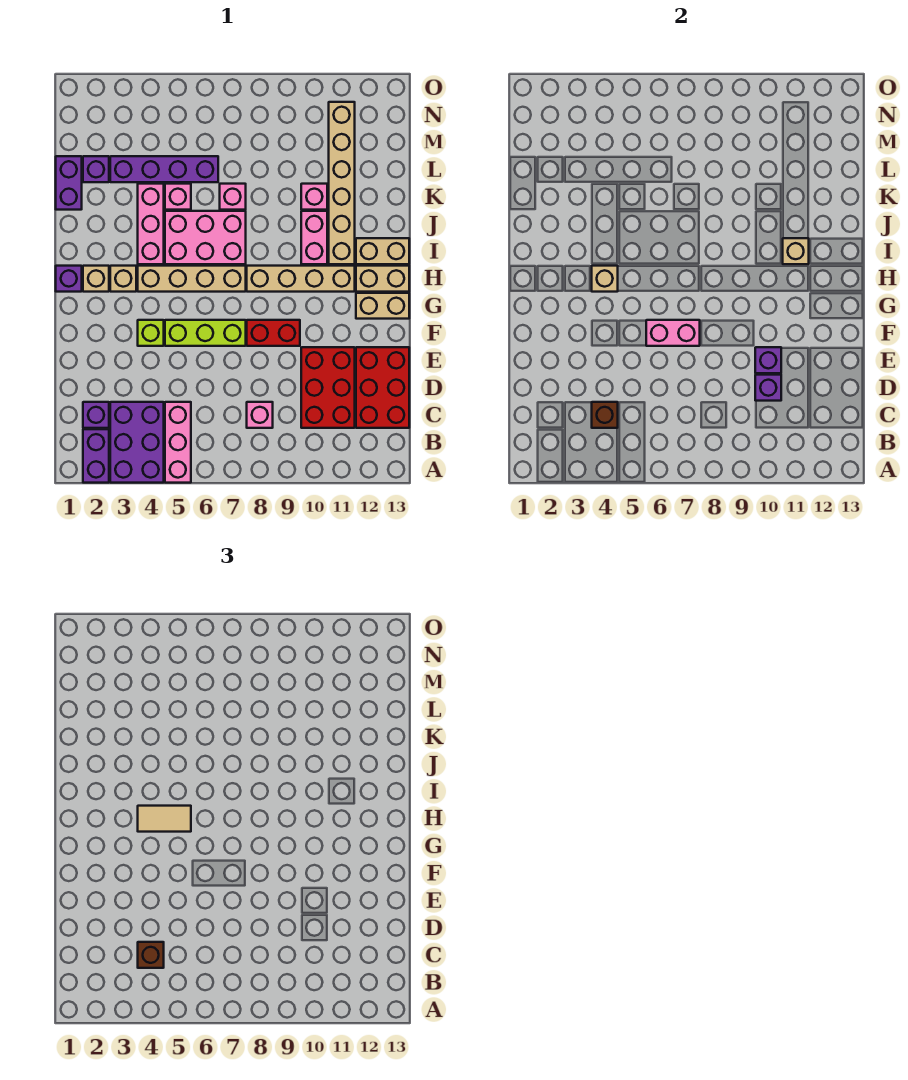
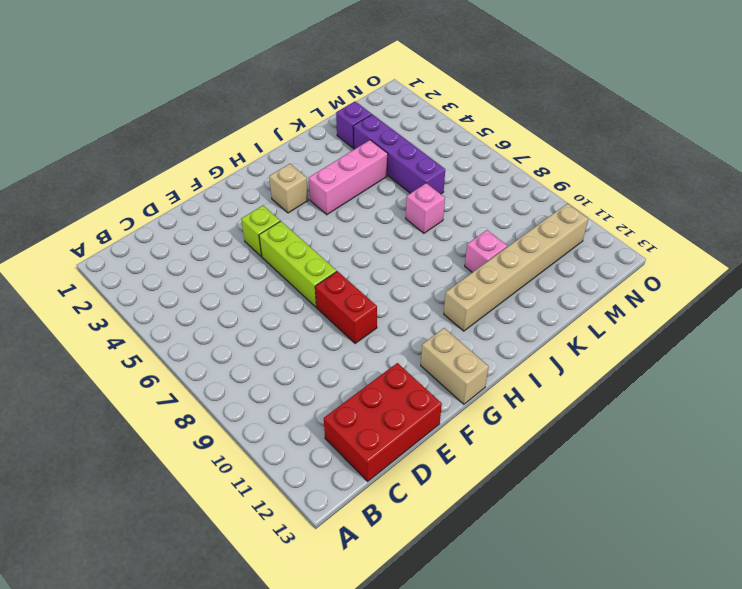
none -> purple 1x2 brick [83,429,109,483]
none -> purple 2x3 brick [110,402,164,483]
none -> pink 1x3 brick [165,402,191,483]
none -> purple 1x1 brick [83,402,109,428]

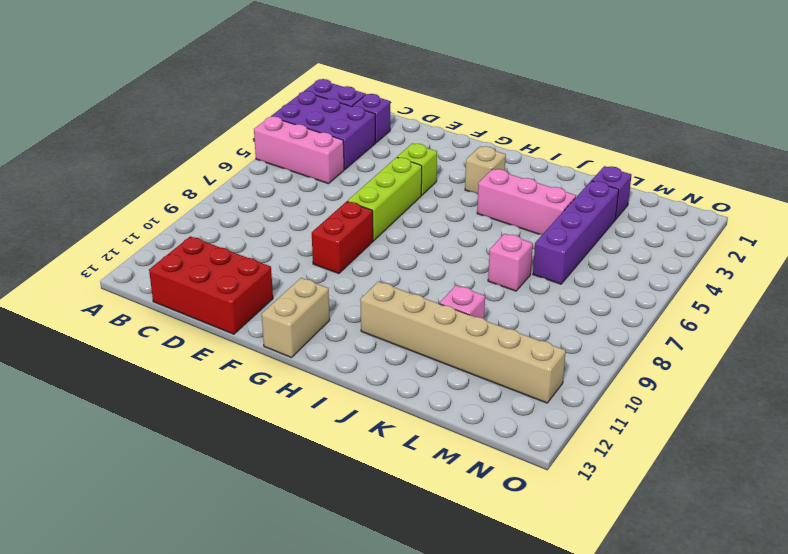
none -> pink 1x1 brick [247,402,273,428]
none -> red 2x3 brick [301,347,355,428]
none -> purple 1x1 brick [56,266,82,292]
none -> tan 1x1 brick [83,266,109,292]

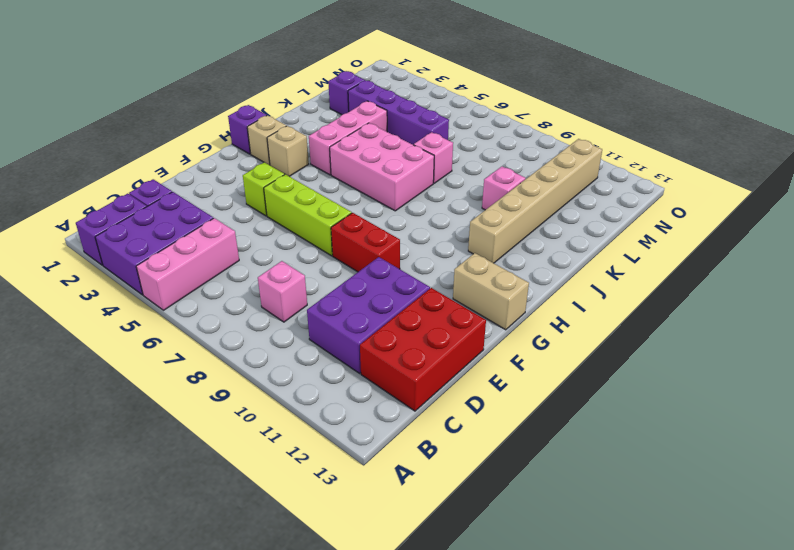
purple 2x3 brick [307,257,430,373] -> red 2x3 brick [301,347,355,428]
none -> tan 1x4 brick [138,266,246,292]
none -> tan 1x4 brick [247,266,355,292]
none -> tan 1x2 brick [356,266,409,292]
none -> pink 1x2 brick [301,211,327,264]

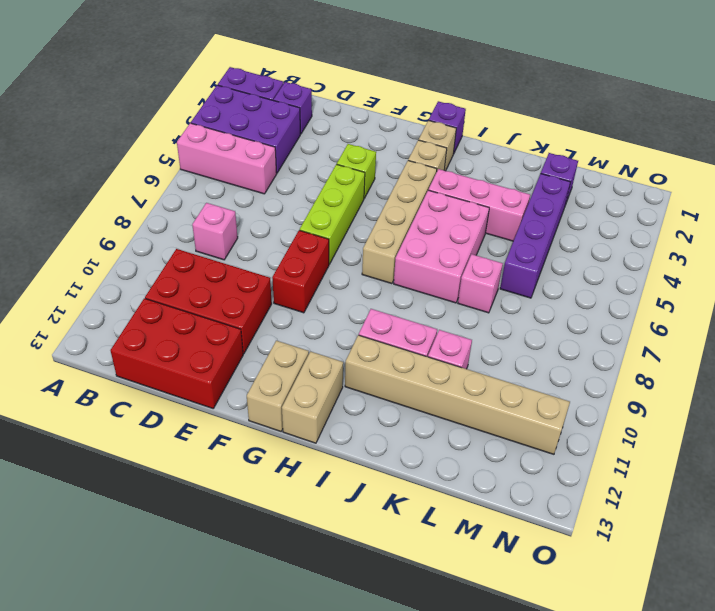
none -> tan 1x4 brick [247,266,355,292]
none -> tan 1x2 brick [356,238,409,264]
none -> purple 1x2 brick [56,156,82,210]
none -> pink 1x1 brick [165,184,191,210]

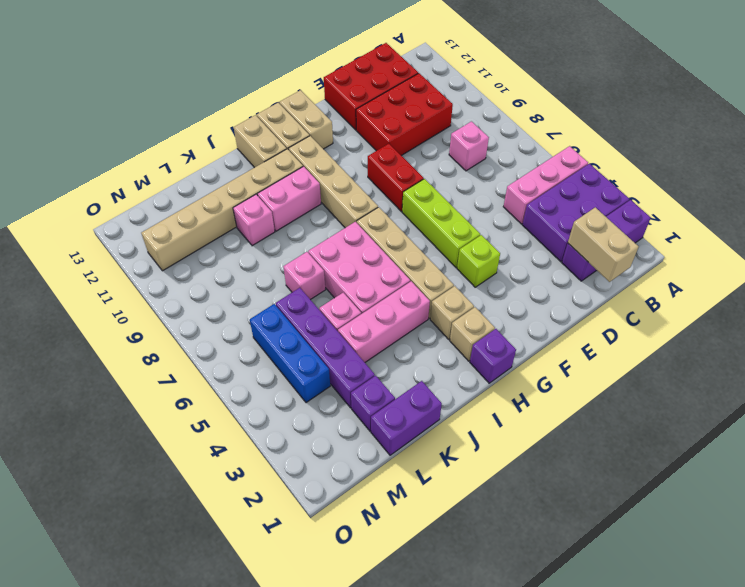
tan 1x2 brick [568,207,639,282] -> none
blue 1x3 brick [250,304,330,403] -> none
none -> brown 1x1 brick [592,402,618,428]
none -> purple 1x1 brick [755,375,781,401]
none -> purple 1x1 brick [755,347,781,373]
none -> pink 1x2 brick [646,320,700,346]

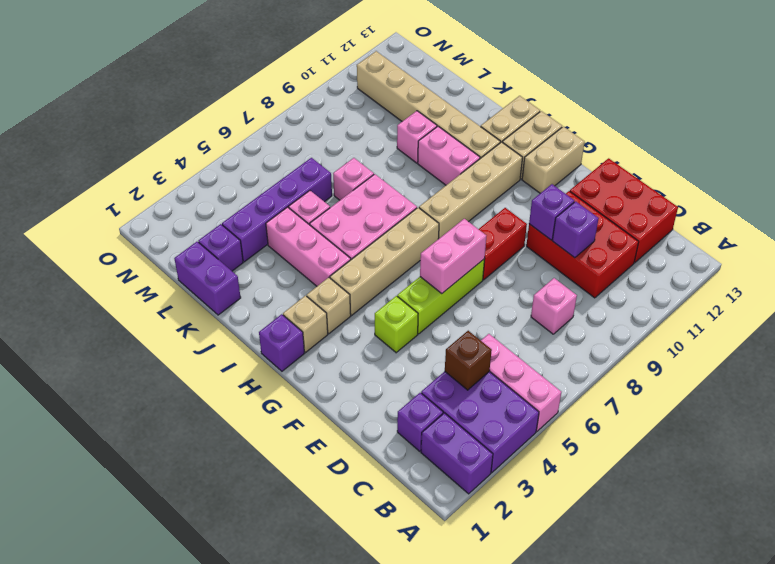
none -> tan 1x1 brick [592,266,618,292]
none -> tan 1x1 brick [783,238,809,264]
none -> brown 1x1 brick [138,942,164,968]
none -> tan 1x2 tile [138,806,191,832]

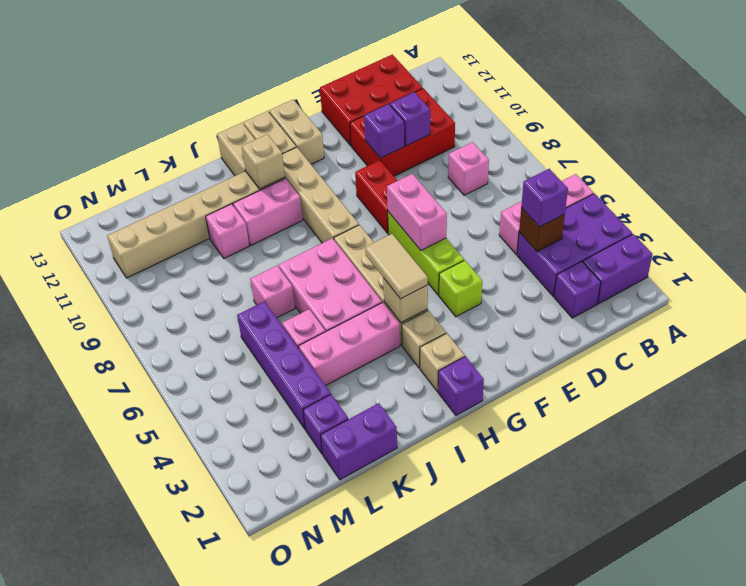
purple 1x1 brick [521,169,568,227] -> brown 1x1 brick [138,942,164,968]

